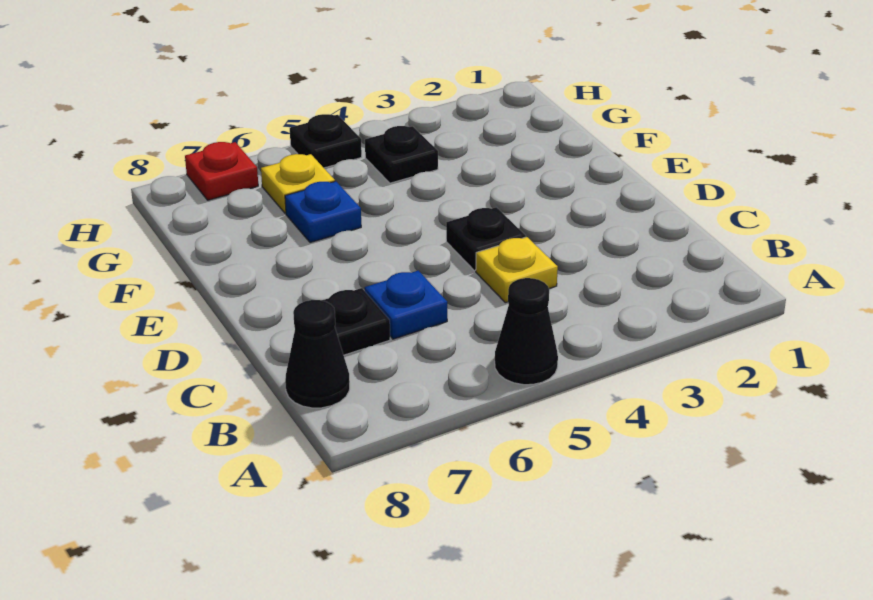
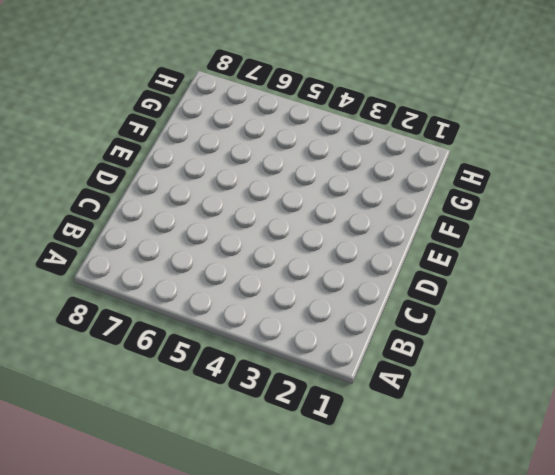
none -> black 1x1 cone [495,278,558,385]
none -> black 1x1 cone [285,300,350,408]

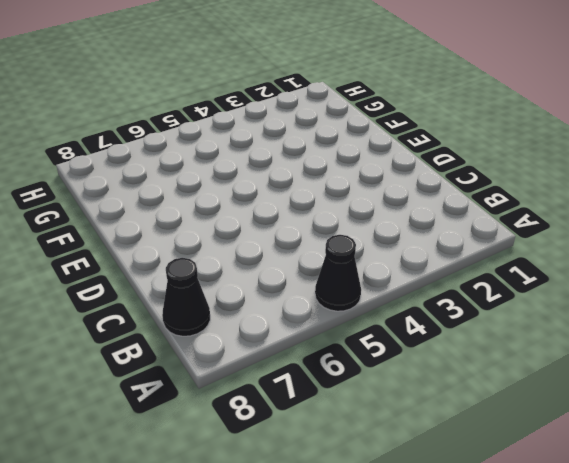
none -> yellow 1x1 plate [476,237,558,303]
none -> blue 1x1 plate [365,271,447,339]

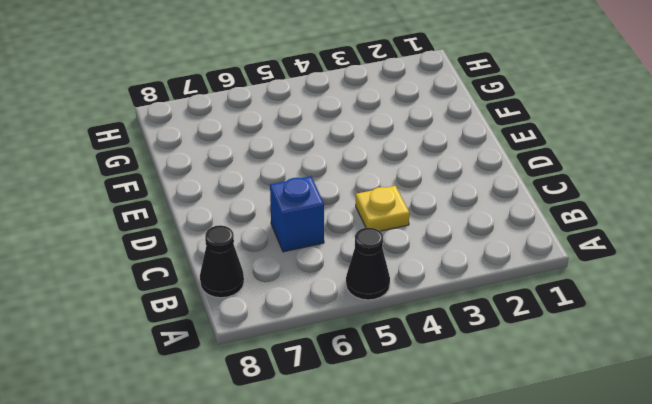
blue 1x1 brick [270,176,324,252] -> blue 1x1 plate [365,271,447,339]
none -> black 1x1 plate [322,288,390,355]
none -> black 1x1 plate [446,207,526,271]

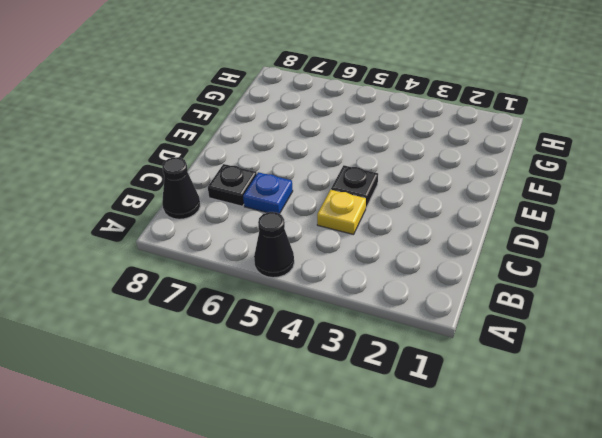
none -> blue 1x1 plate [285,181,361,243]
none -> black 1x1 plate [365,126,438,183]

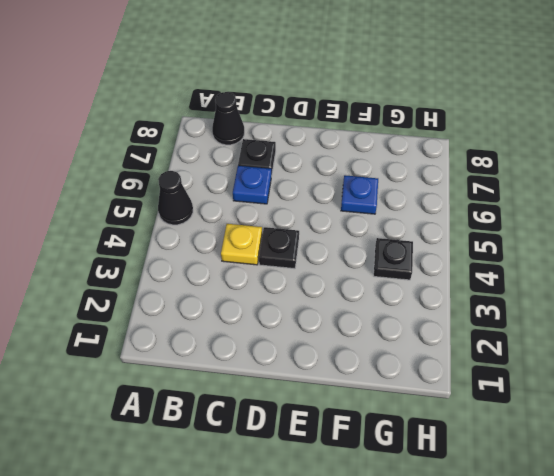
none -> yellow 1x1 plate [261,154,335,213]
none -> black 1x1 plate [290,114,362,168]

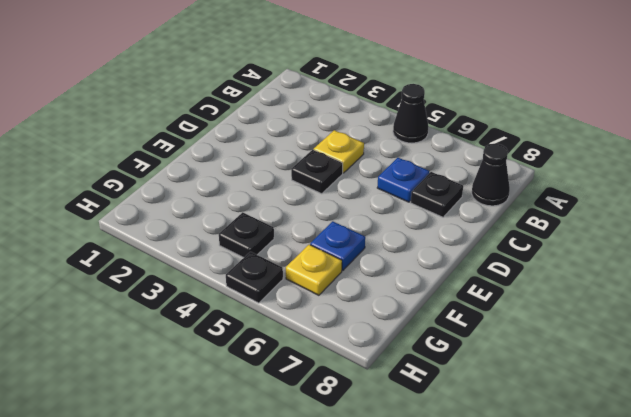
none -> red 1x1 plate [185,142,258,200]

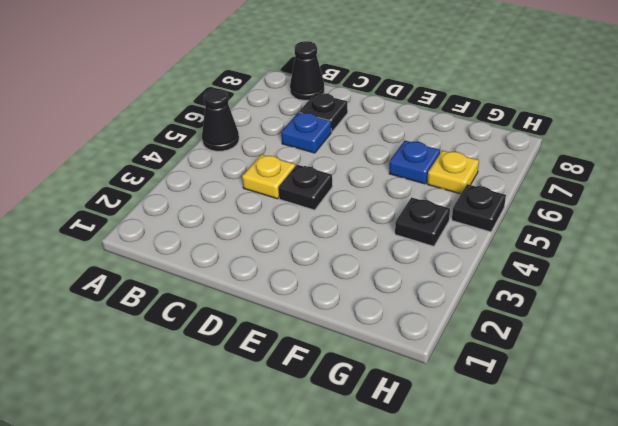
none -> red 1x1 plate [185,142,258,200]

